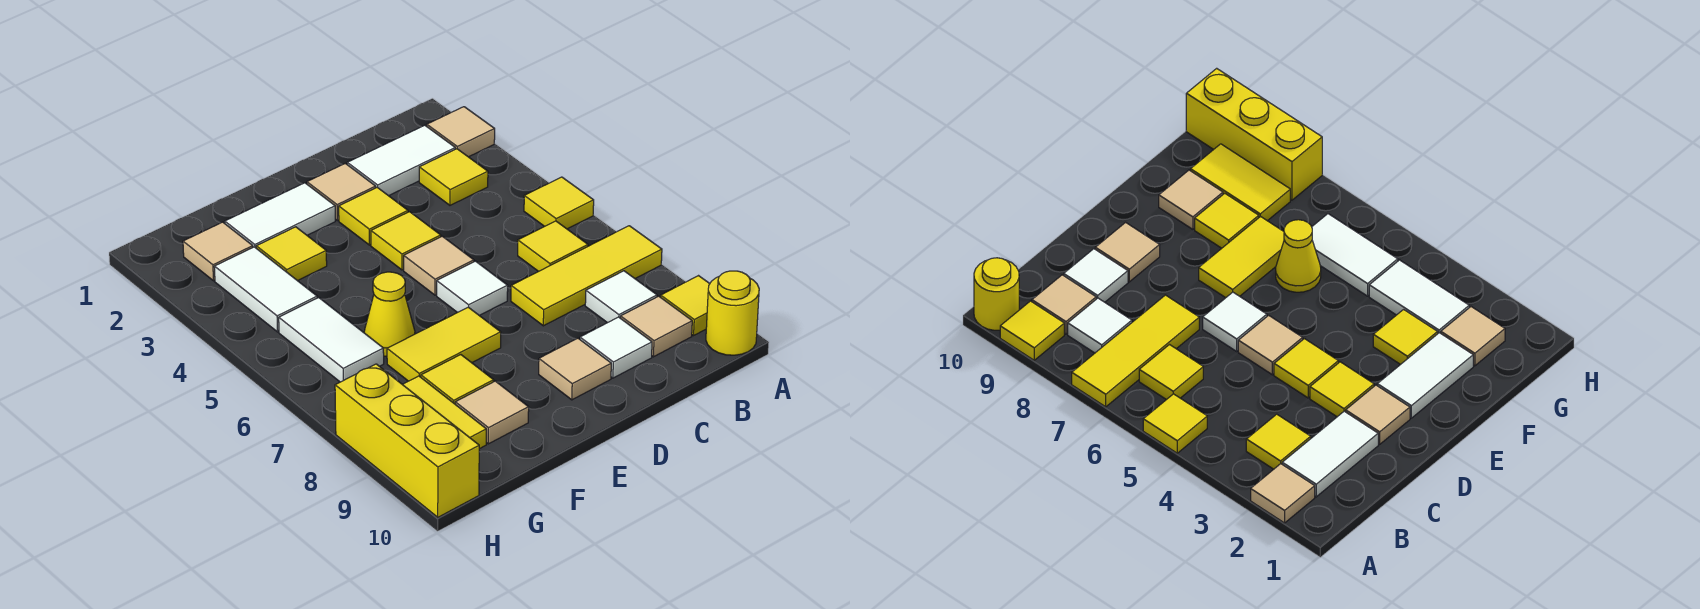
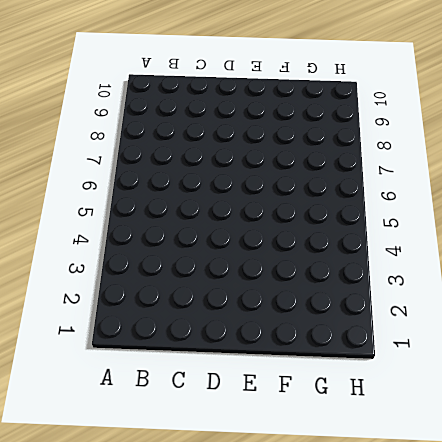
none -> tan 1x1 tile [427,107,495,157]
none -> yellow 1x1 tile [524,177,594,229]
none -> yellow 1x3 tile [511,226,662,326]

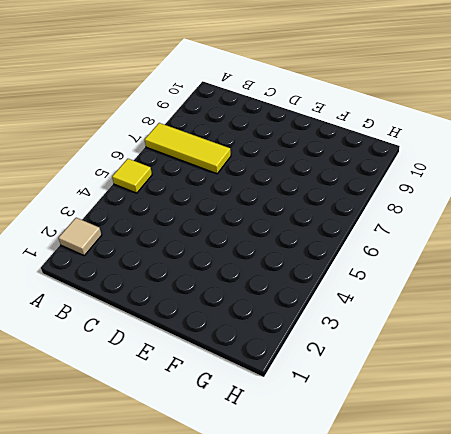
none -> yellow 1x1 tile [661,276,710,336]
none -> yellow 1x1 round brick [706,271,759,355]
none -> white 1x2 tile [347,125,455,196]

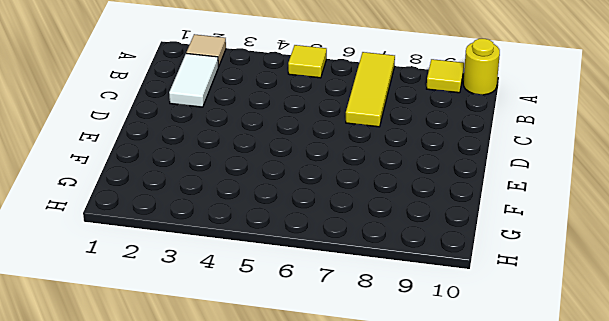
none -> yellow 1x1 tile [419,149,488,205]
none -> yellow 1x1 tile [518,221,588,271]
none -> white 1x1 tile [585,271,657,323]

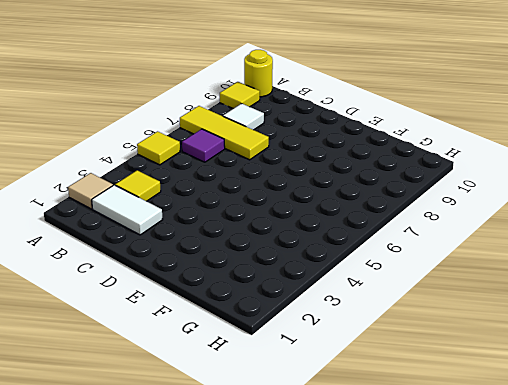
purple 1x1 tile [182,129,225,162] -> yellow 1x1 tile [518,221,588,271]
none -> tan 1x1 tile [621,296,692,357]
none -> white 1x1 tile [580,317,652,378]
none -> tan 1x1 tile [307,163,376,221]

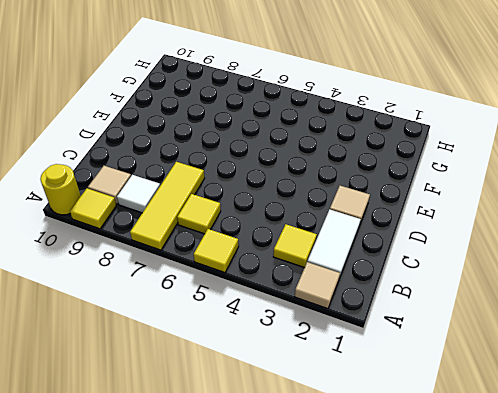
none -> white 1x1 tile [580,317,652,378]
none -> yellow 1x1 tile [339,187,408,245]
none -> yellow 1x1 tile [371,212,441,270]

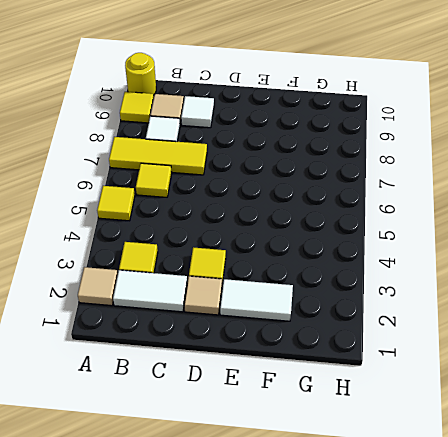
none -> yellow 1x1 tile [371,212,441,270]
none -> tan 1x1 tile [404,236,474,295]
none -> white 1x1 tile [437,261,508,315]

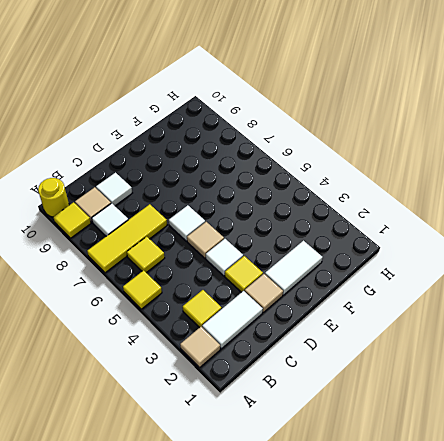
white 1x1 tile [206,239,243,276] -> yellow 1x1 tile [371,212,441,270]
none -> tan 1x1 tile [539,338,611,400]
none -> yellow 1x2 tile [387,307,501,381]
none -> yellow 1x1 tile [256,227,327,281]

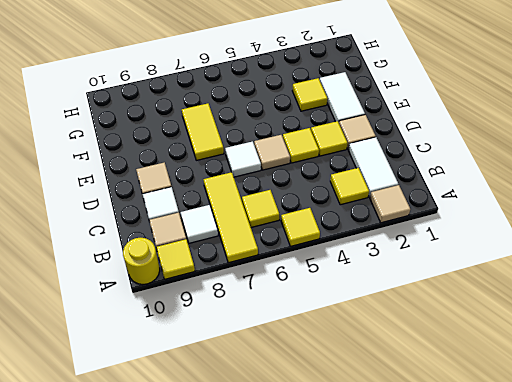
none -> yellow 1x1 cone [364,272,415,356]
none -> yellow 1x1 tile [421,355,494,404]
none -> tan 1x1 tile [455,381,529,444]

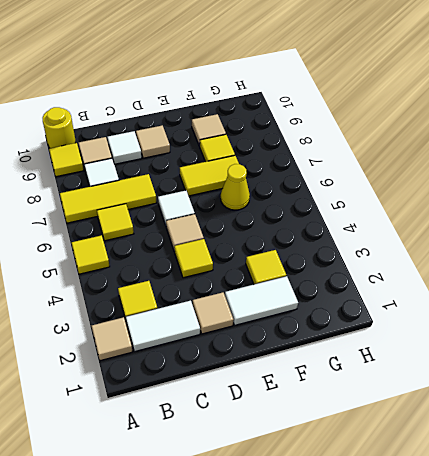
none -> yellow 1x1 tile [339,187,408,245]
none -> tan 1x1 tile [183,222,253,281]
none -> white 1x2 tile [214,247,317,332]

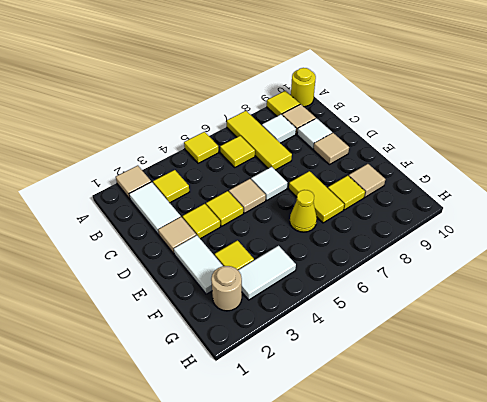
tan 1x1 round brick [211,266,242,311] -> tan 1x1 tile [183,222,253,281]
none -> white 1x2 tile [279,298,384,382]
none -> yellow 1x2 tile [402,376,486,449]
none -> yellow 1x3 brick [335,364,479,517]

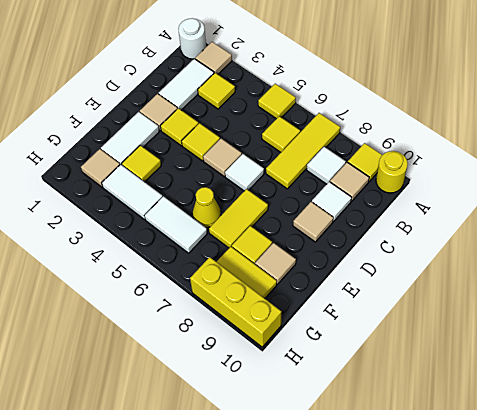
white 1x1 round brick [178,18,206,59] -> none

